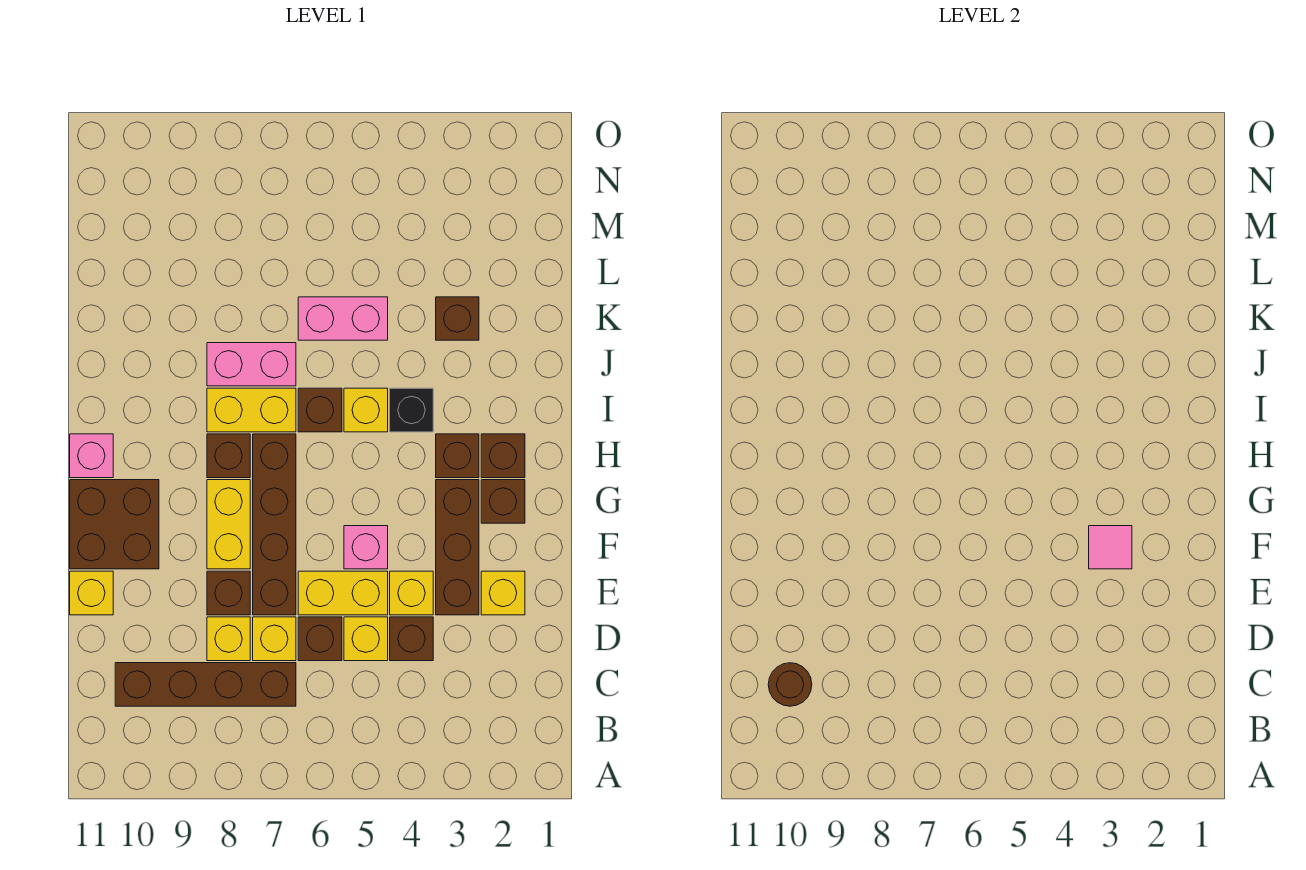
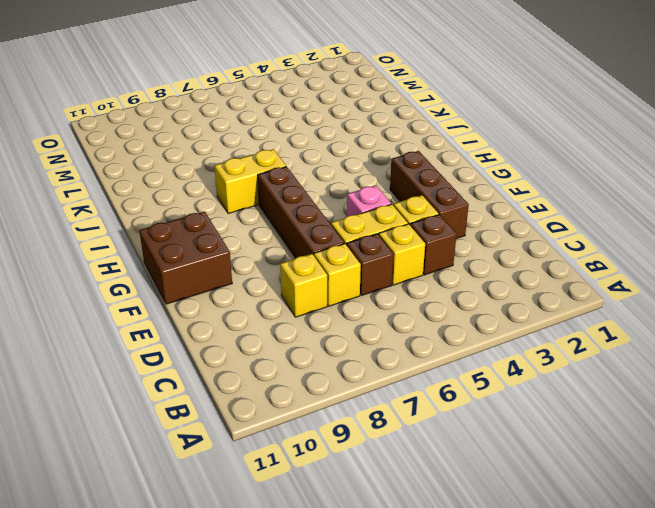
none -> brown 1x4 brick [115,663,296,706]
none -> yellow 1x1 brick [481,571,525,615]
none -> brown 1x1 brick [207,571,250,615]
none -> yellow 1x1 brick [70,571,113,615]

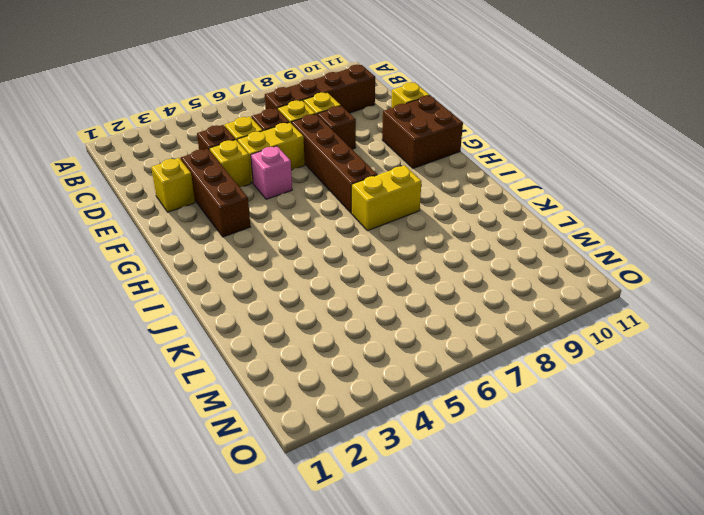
none -> yellow 1x2 brick [207,480,250,569]
none -> brown 1x1 brick [481,480,525,523]
none -> brown 1x1 brick [481,434,525,478]
none -> brown 1x1 brick [436,434,479,478]

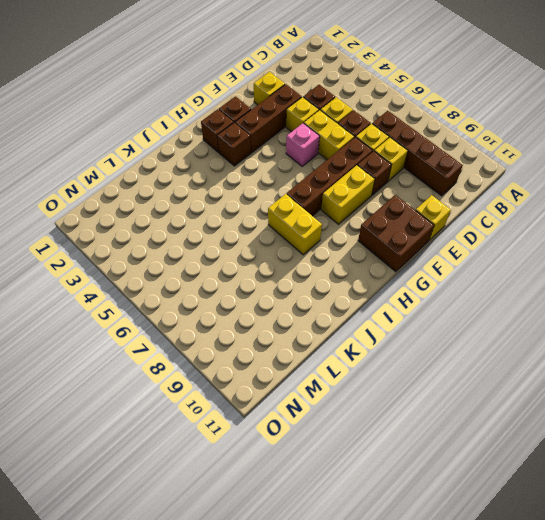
none -> brown 1x1 brick [207,434,250,478]
none -> pink 1x1 brick [70,434,113,478]
none -> black 1x1 brick [390,388,433,432]
none -> yellow 1x1 brick [344,388,388,432]

